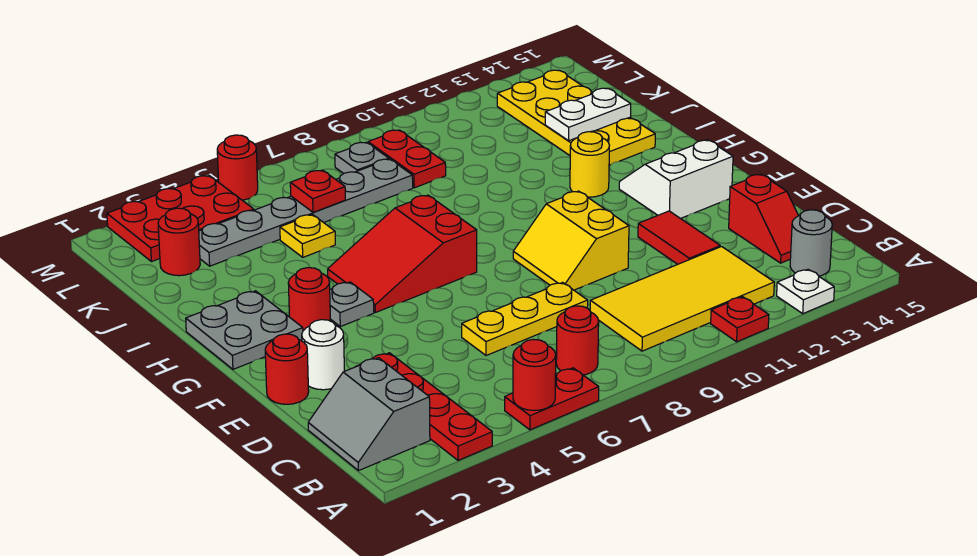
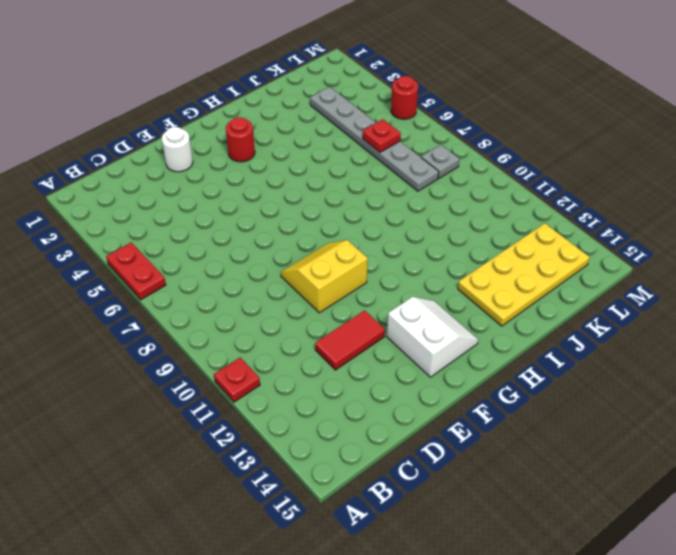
none -> red 1x4 plate [356,353,492,460]
none -> white 1x1 plate [777,269,834,314]
none -> grey 2x2 slope [308,358,430,471]
none -> red 1x1 round brick [556,306,599,375]

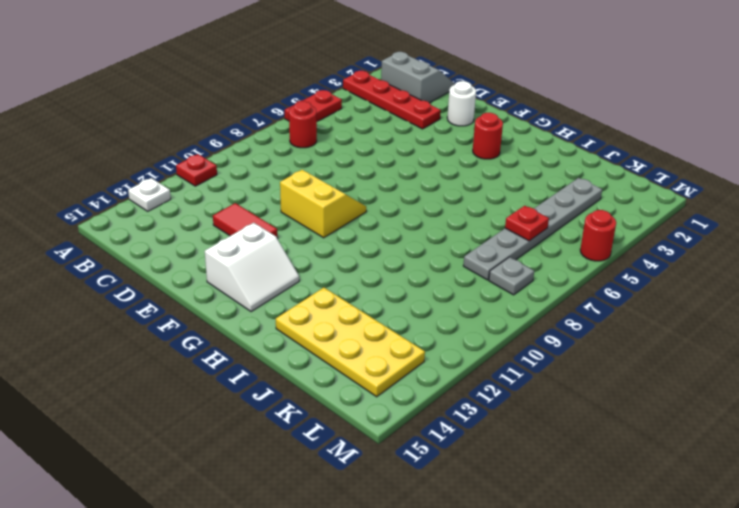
none -> yellow 2x4 tile [590,247,774,351]
none -> grey 1x1 round brick [790,210,832,276]
none -> red 1x2 slope [729,174,798,263]
none -> yellow 1x3 plate [462,282,588,356]

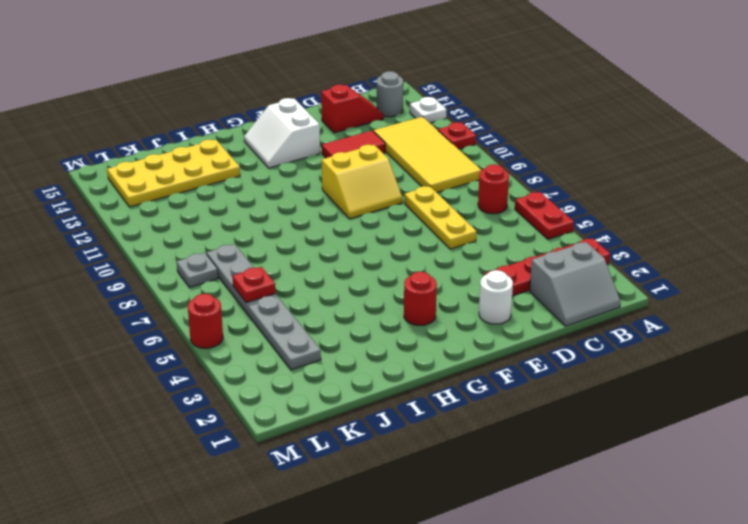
none -> red 1x1 round brick [265,334,309,404]
none -> grey 2x2 plate [186,291,303,369]
none -> grey 1x1 plate [330,282,374,327]
none -> red 2x3 slope [328,195,477,313]

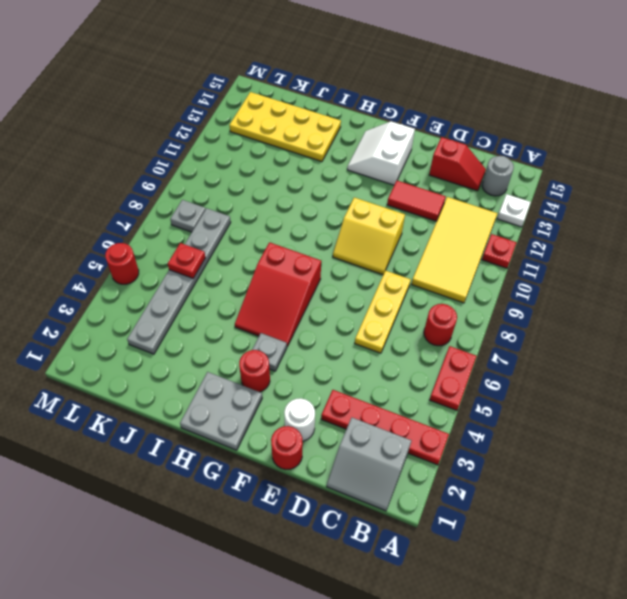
none -> yellow 1x1 round brick [570,132,609,197]
none -> yellow 1x1 plate [280,215,335,257]
none -> red 1x1 round brick [158,208,200,276]
none -> red 1x2 plate [368,130,446,188]

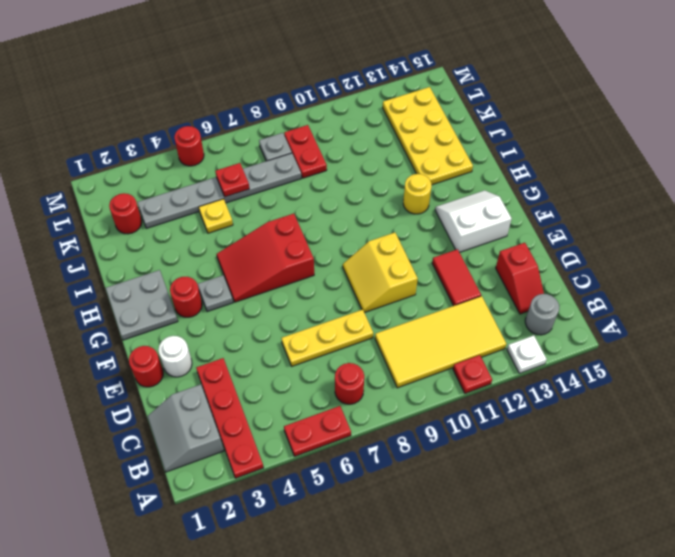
none -> red 2x3 plate [107,176,254,262]
none -> red 1x1 round brick [513,340,556,411]
none -> white 1x2 plate [545,88,631,141]

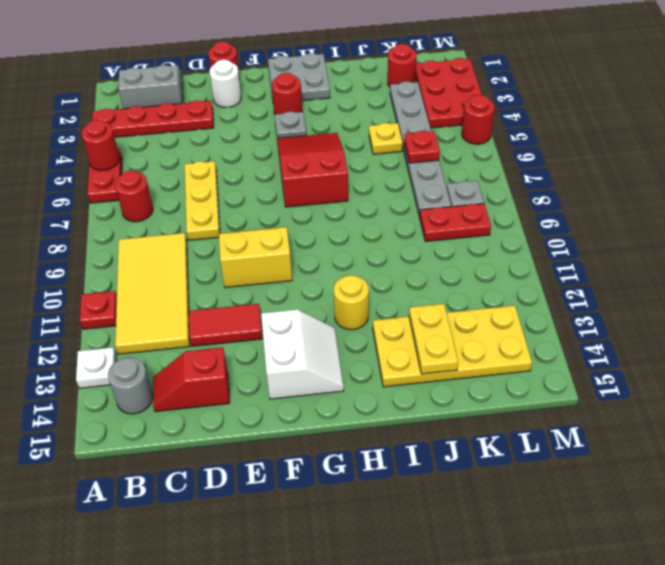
yellow 1x2 plate [409,304,458,374] -> white 1x2 plate [545,88,631,141]

